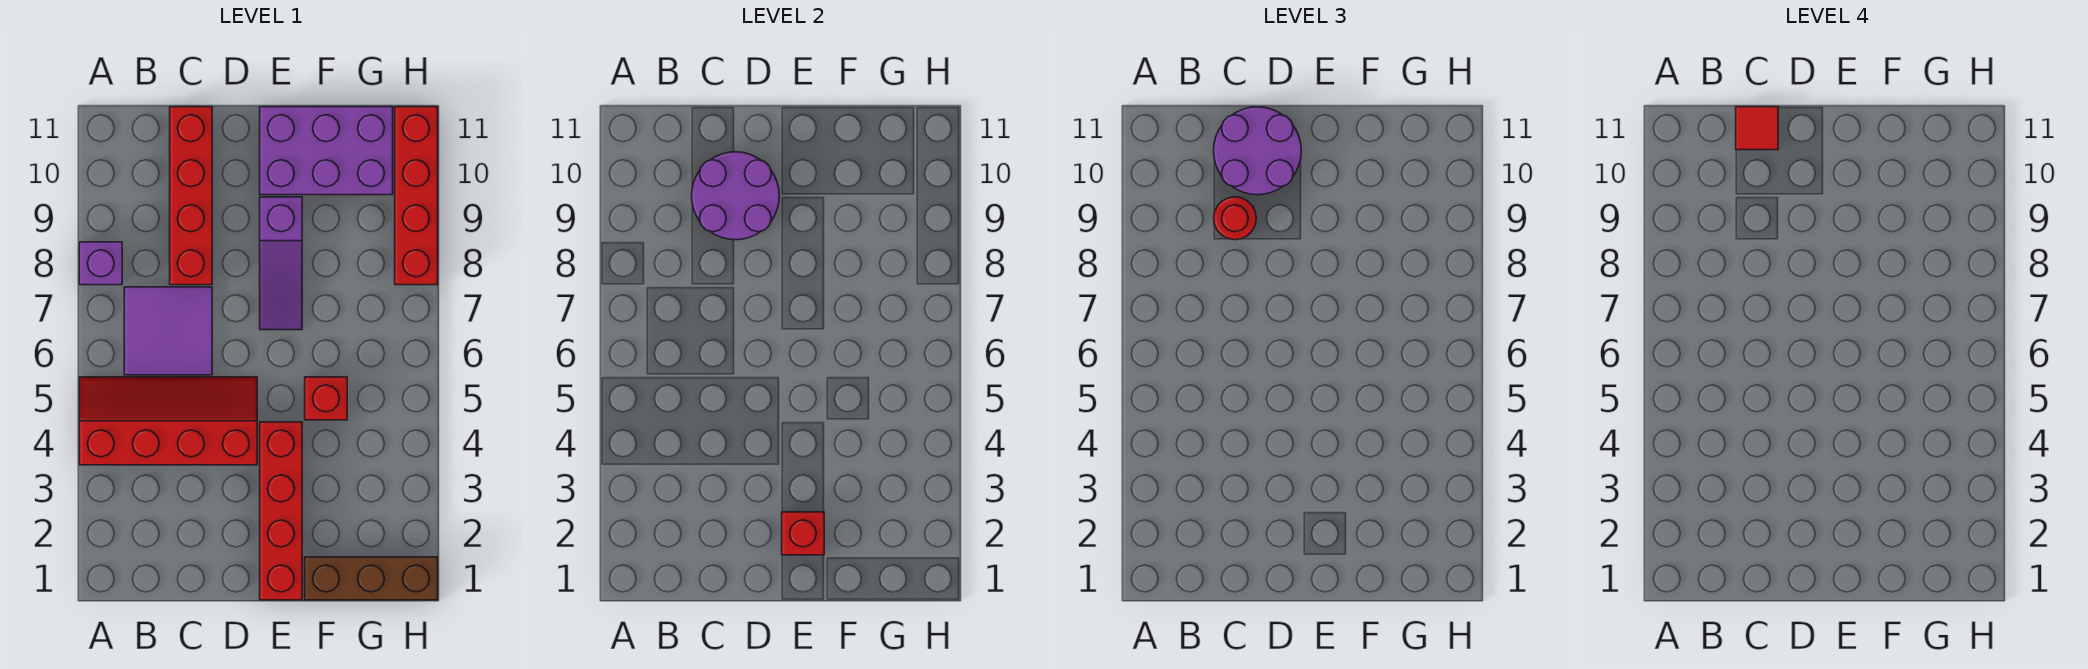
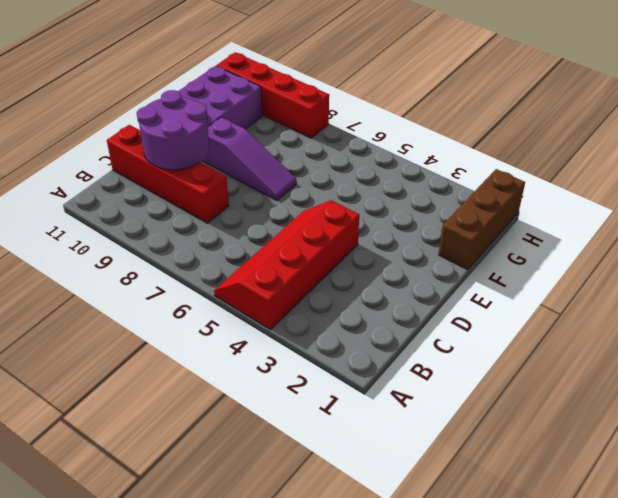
none -> purple 1x1 brick [79,242,122,285]
none -> purple 2x2 tile [124,287,212,375]
none -> red 1x4 brick [260,422,302,600]

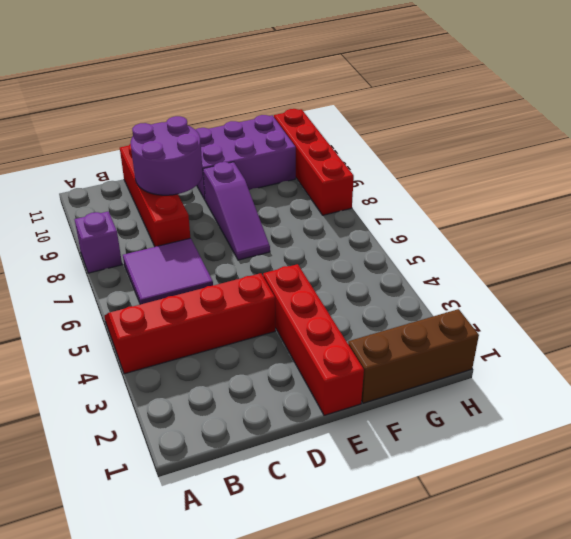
none -> red 1x1 brick [305,377,347,420]
none -> red 1x1 brick [782,512,824,555]
none -> red 1x1 round brick [1214,197,1256,240]

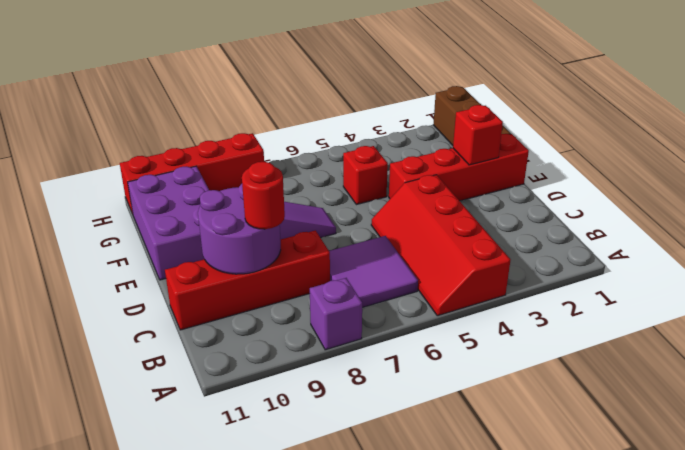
none -> purple 2x2 round brick [1214,107,1301,195]
none -> red 1x1 tile [1736,107,1778,150]

